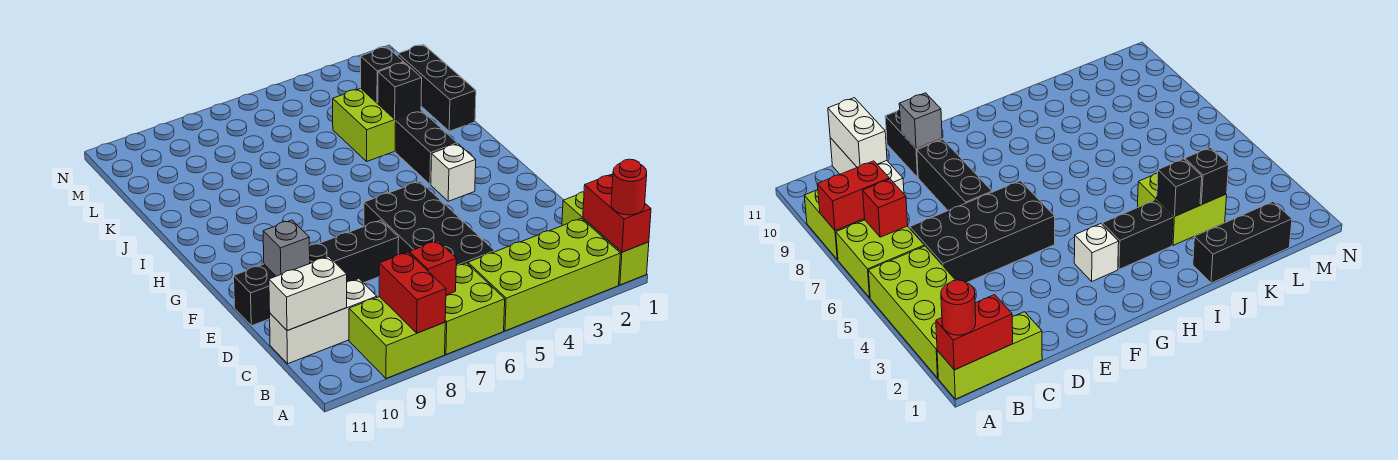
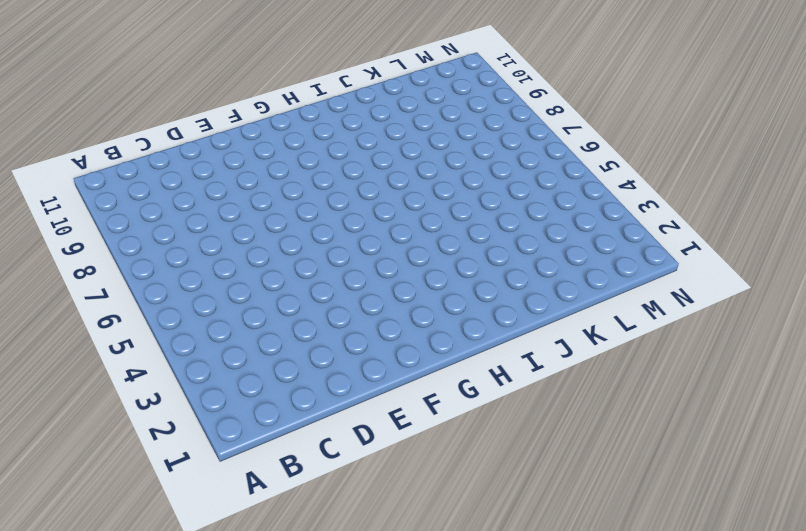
none -> lime 1x3 brick [562,192,649,285]
none -> lime 2x4 brick [468,218,621,331]
none -> lime 2x2 brick [445,263,505,354]

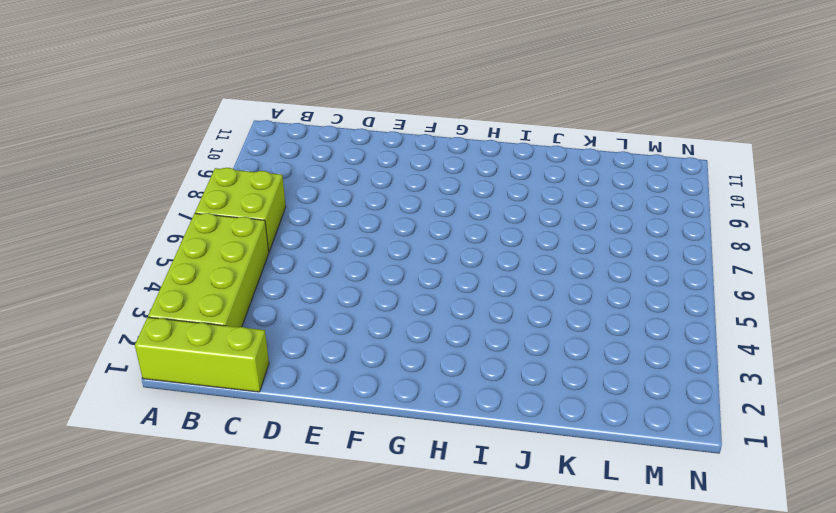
none -> lime 2x2 brick [349,297,445,378]
none -> black 2x4 brick [364,182,495,265]
none -> white 1x3 brick [270,279,377,364]

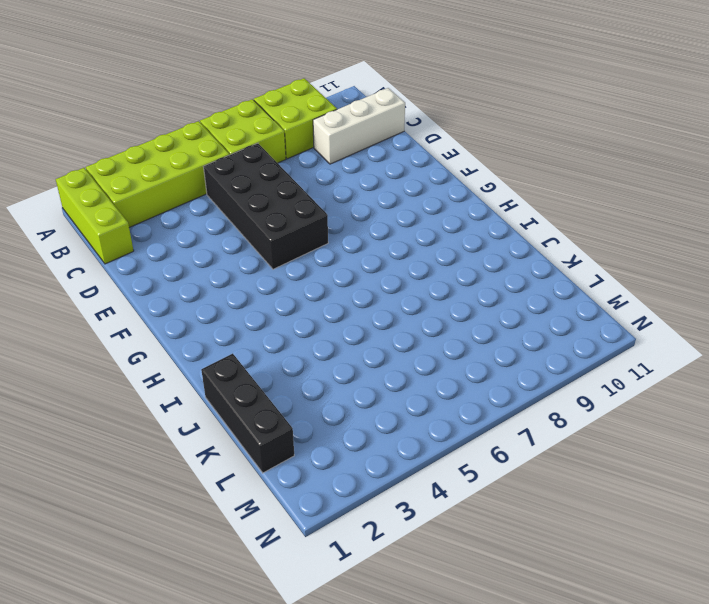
none -> black 1x3 brick [309,220,399,283]
none -> black 1x2 brick [234,264,276,326]
none -> white 1x1 brick [431,144,476,201]

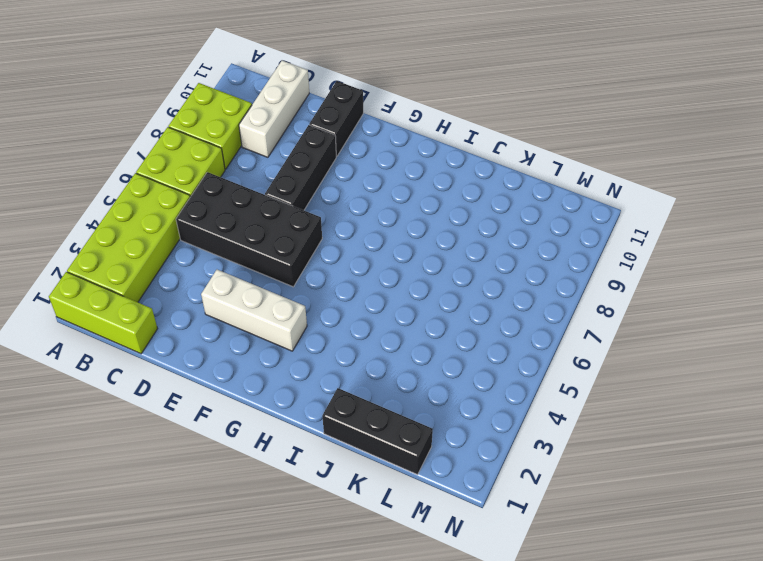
white 1x3 brick [201,270,307,351] -> white 1x1 brick [431,144,476,201]
none -> black 1x2 brick [395,111,457,184]
none -> lime 2x2 brick [333,88,421,161]
none -> red 1x2 brick [583,174,651,252]

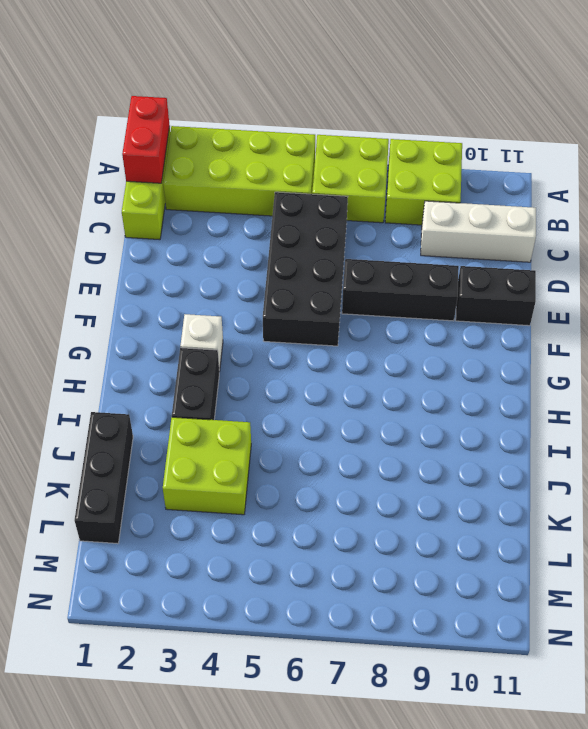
none -> red 1x2 brick [379,252,446,333]
none -> red 1x1 brick [409,241,456,295]
none -> white 1x2 brick [269,257,347,331]

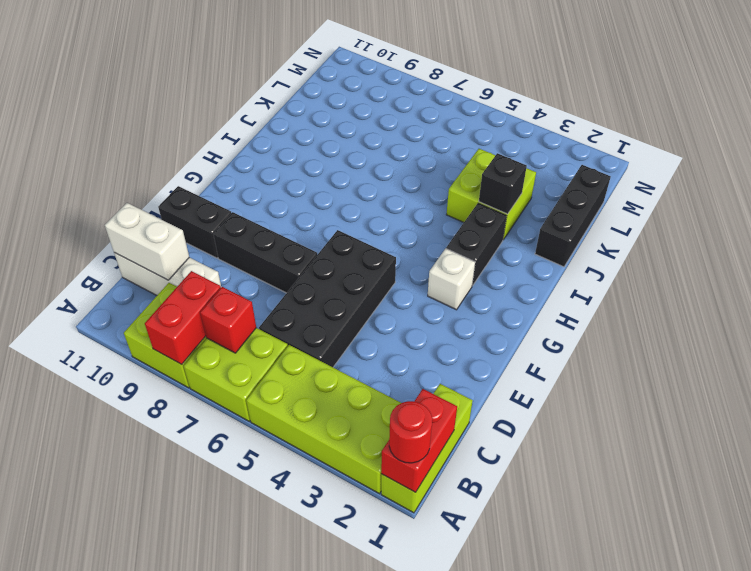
none -> grey 1x1 brick [263,220,310,276]
none -> black 1x1 brick [361,47,404,103]

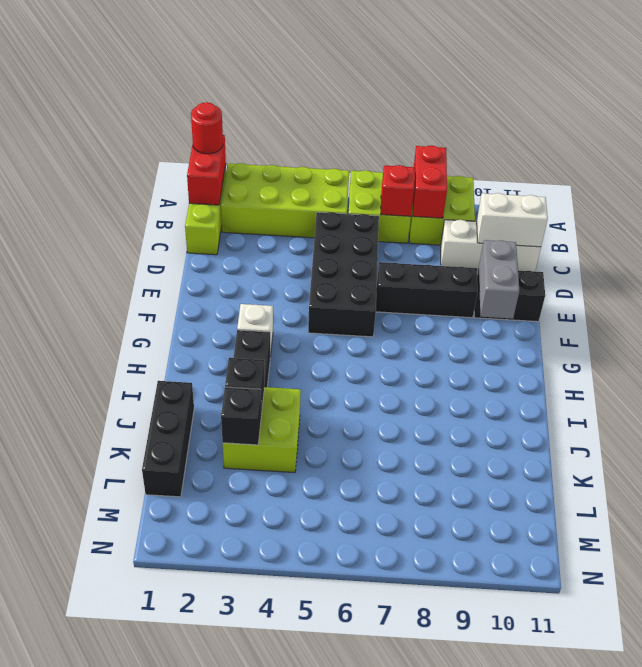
grey 1x2 brick [479,240,519,319] -> grey 1x1 brick [263,220,310,276]

